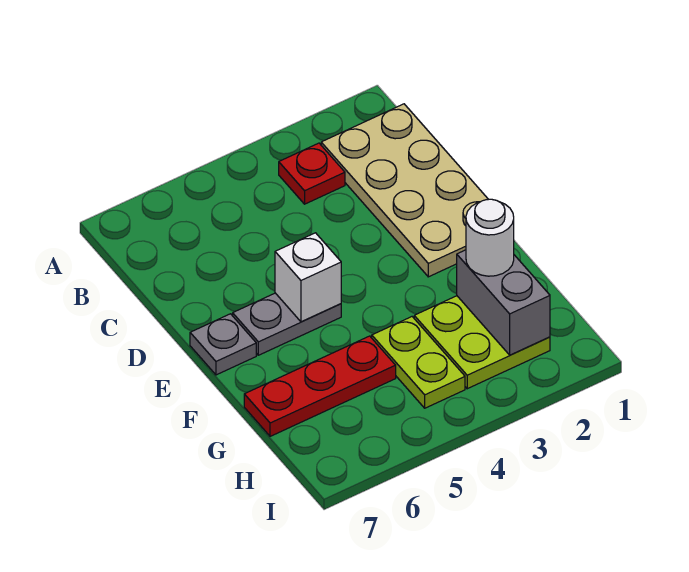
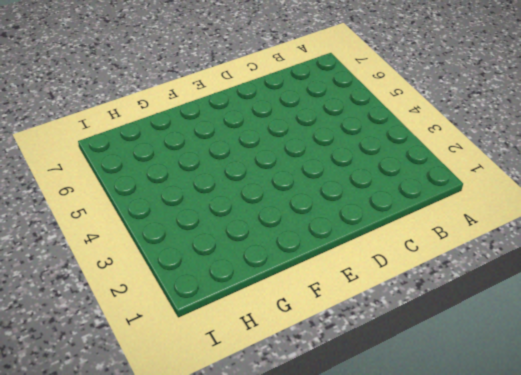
none -> tan 2x4 plate [321,104,488,277]
none -> red 1x1 plate [279,143,345,204]

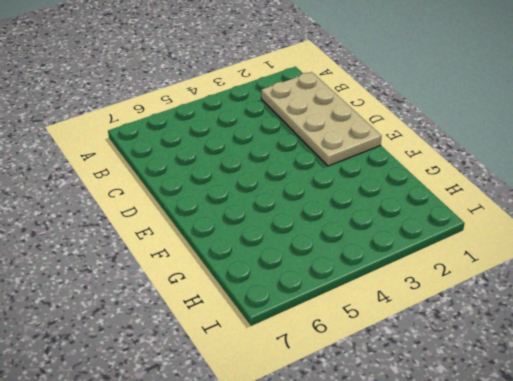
none -> red 1x1 plate [279,143,345,204]
none -> grey 1x2 plate [233,293,341,355]

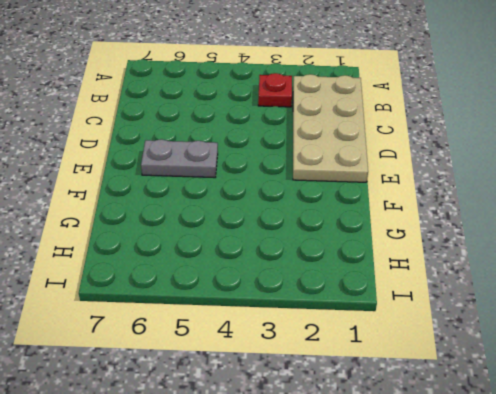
none -> grey 1x1 plate [190,314,256,375]
none -> lime 2x2 plate [414,296,550,389]

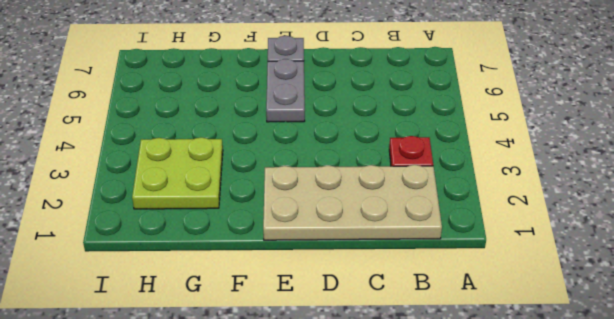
none -> lime 1x2 plate [372,317,465,408]
none -> red 1x3 plate [244,336,396,436]

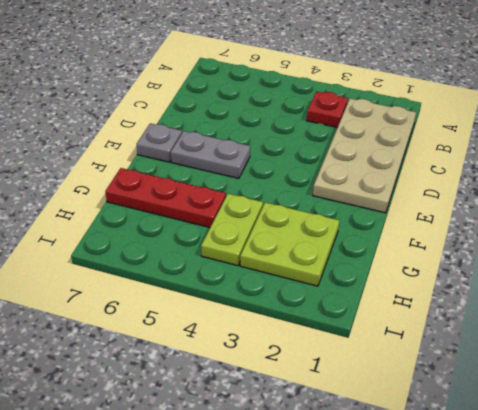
none -> white 1x1 brick [275,233,341,322]
none -> grey 1x2 brick [457,250,550,355]

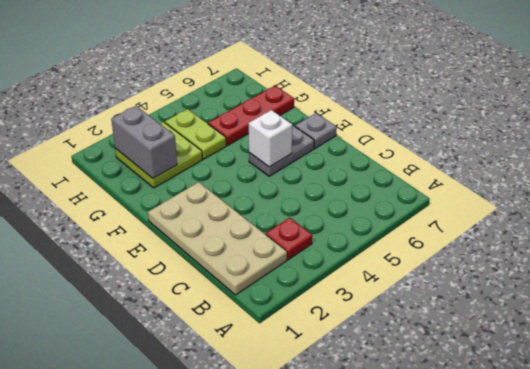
none -> white 1x1 round brick [466,199,514,276]

